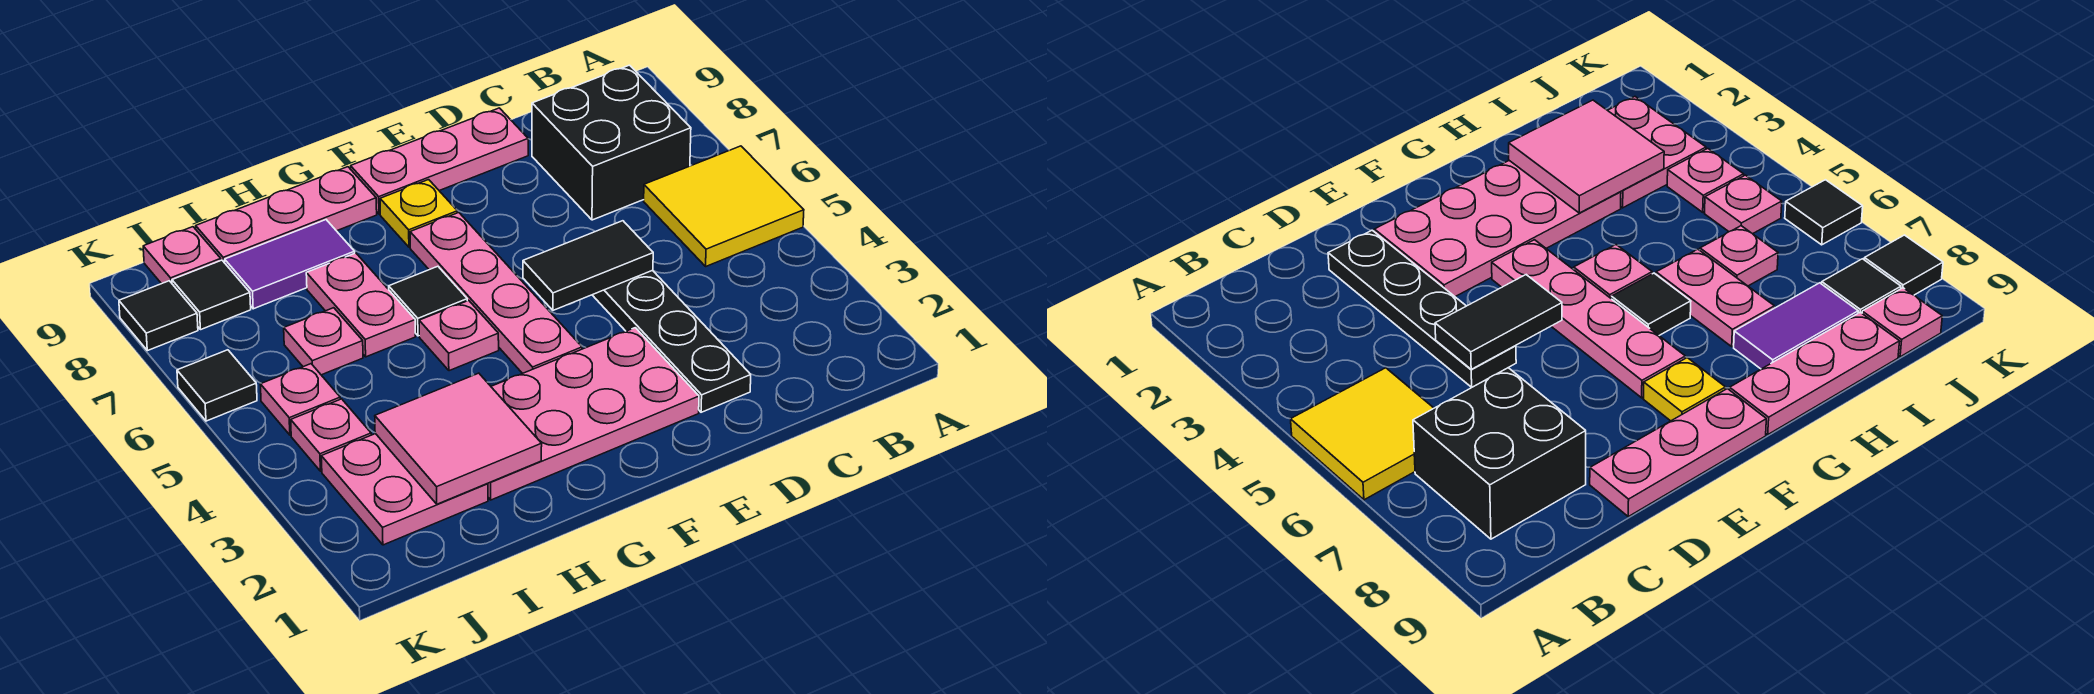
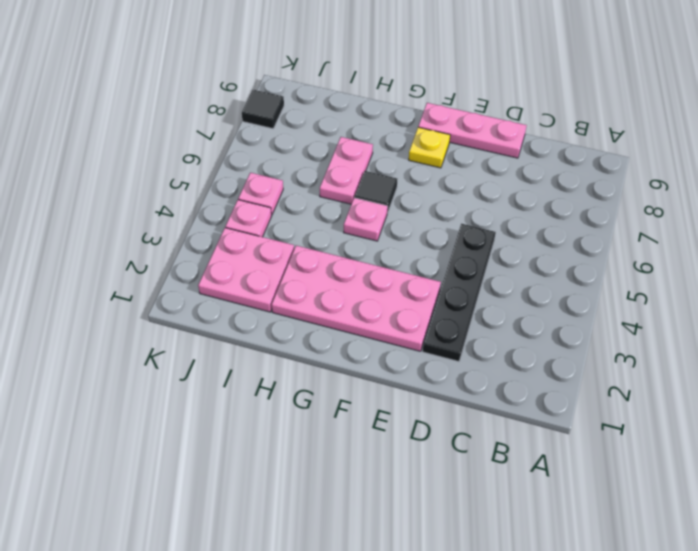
none -> yellow 2x2 tile [644,146,804,266]
none -> black 2x2 brick [532,65,691,220]
none -> pink 1x4 plate [410,213,582,374]

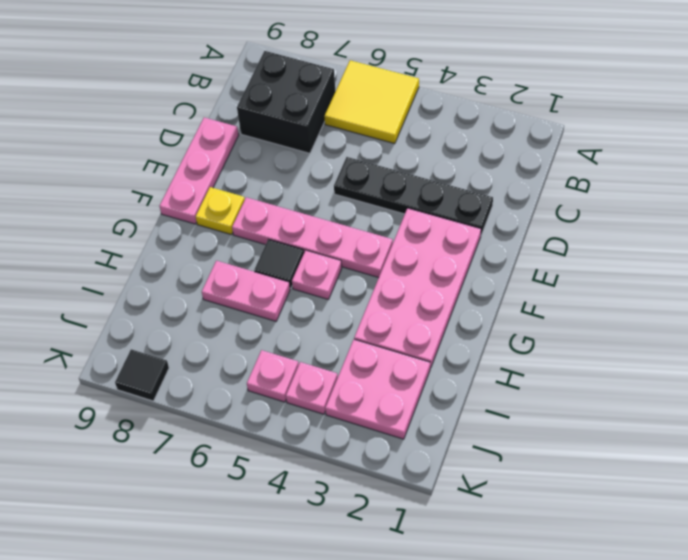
none -> pink 1x3 plate [196,167,377,263]
none -> purple 1x2 tile [225,220,355,309]
none -> pink 1x1 plate [284,308,363,375]

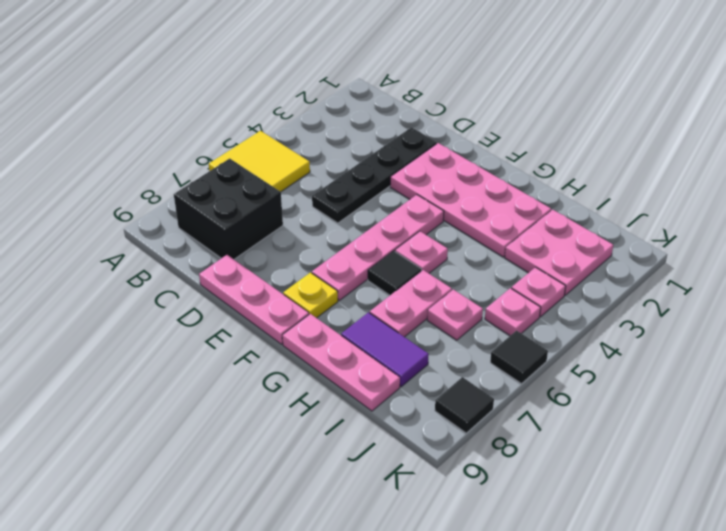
none -> black 1x1 tile [172,260,251,330]
none -> pink 1x1 plate [143,227,221,284]
none -> black 1x2 tile [523,221,653,310]

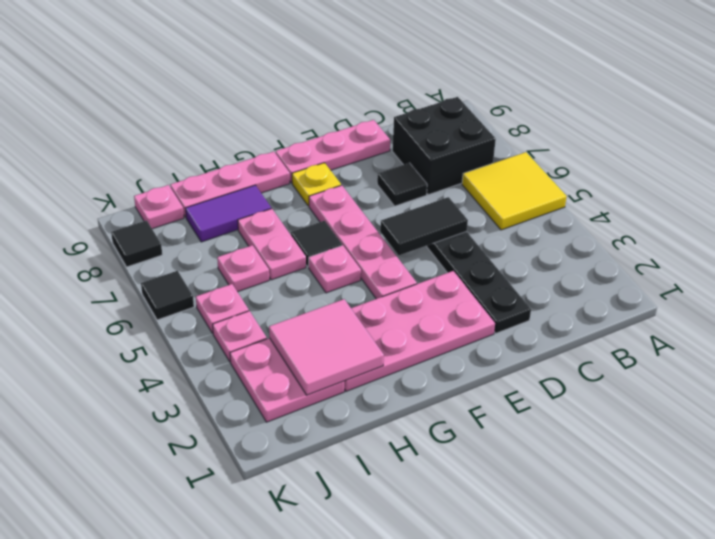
black 1x1 tile [377,163,427,206] -> black 1x1 tile moved to [172,260,251,330]

